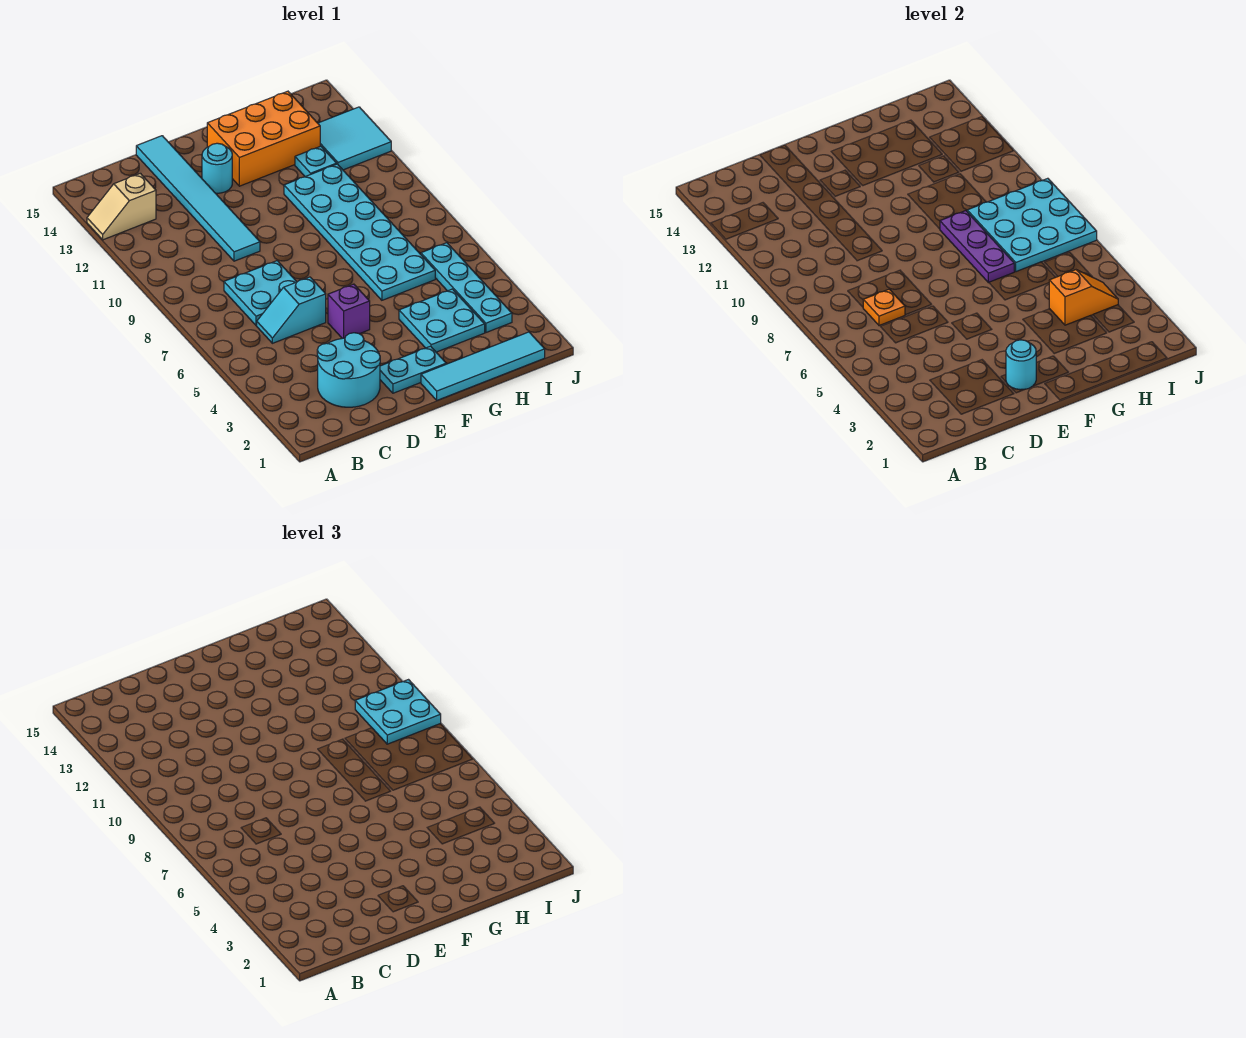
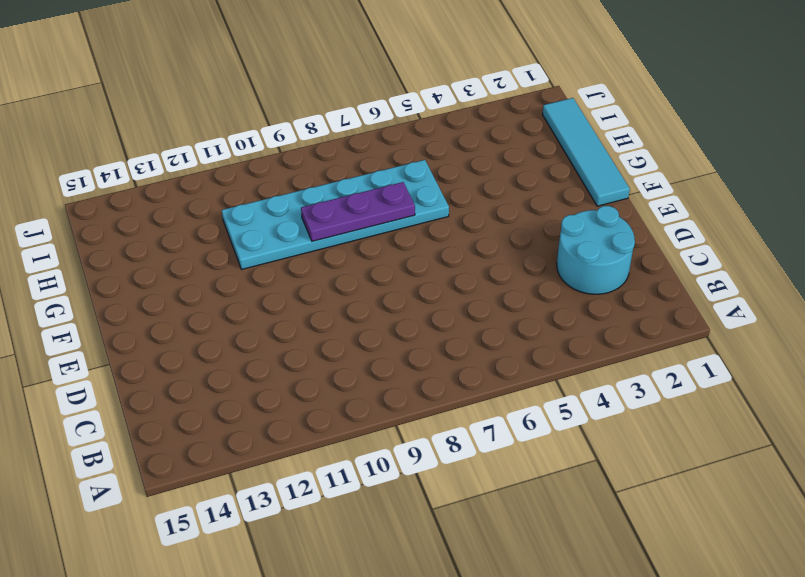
none -> tan 1x2 slope [87,173,156,240]
none -> cyan 1x2 slope [257,277,326,343]
none -> cyan 2x2 plate [224,261,297,325]

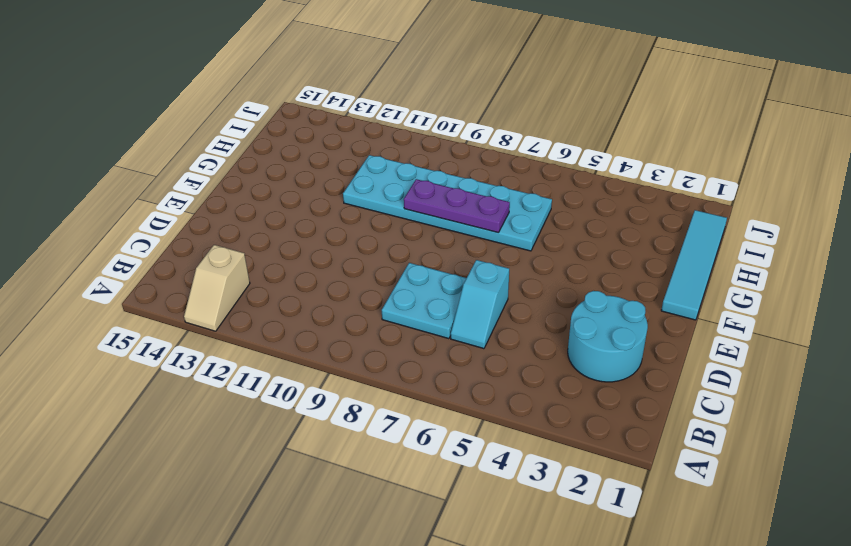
none -> cyan 1x6 tile [136,136,260,261]
none -> cyan 1x2 plate [380,346,446,393]
none -> purple 1x1 brick [328,284,370,338]

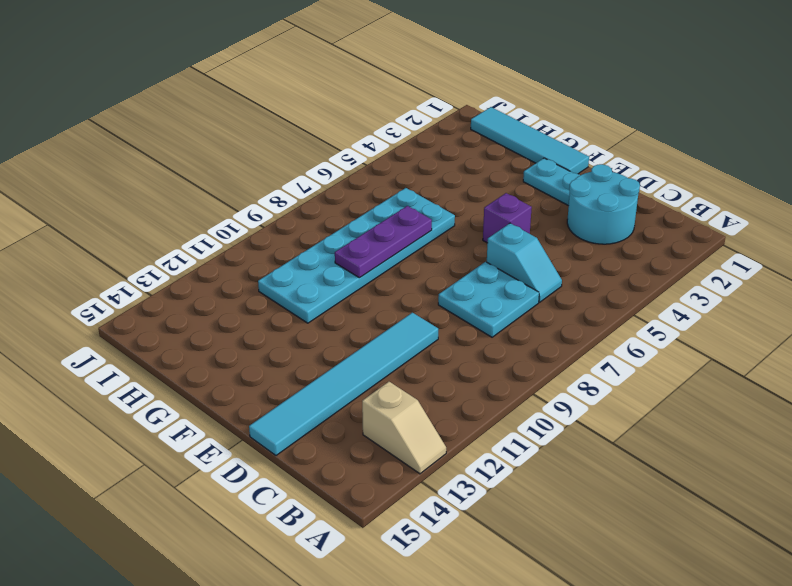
none -> cyan 1x1 round brick [202,143,232,193]
none -> orange 2x3 brick [207,91,320,186]
none -> cyan 2x2 plate [399,289,485,352]

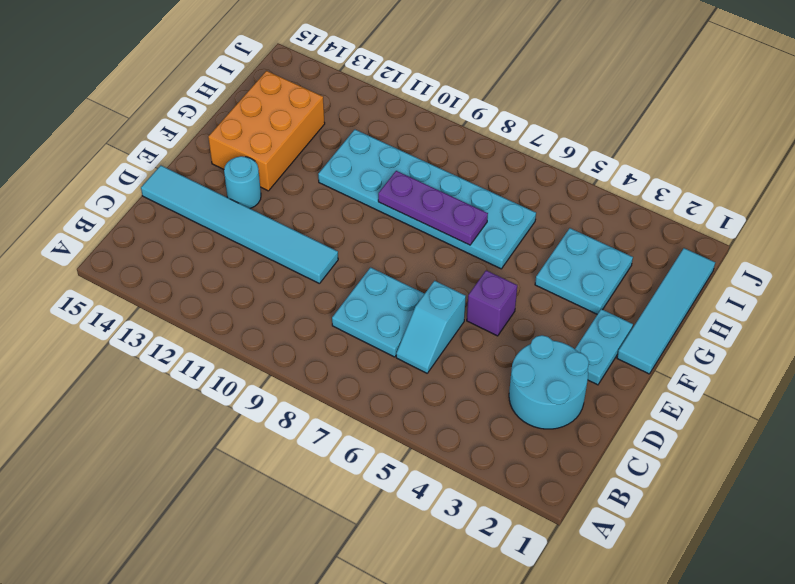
none -> tan 1x2 slope [87,173,156,240]
none -> cyan 1x1 plate [295,146,337,177]
none -> cyan 1x4 plate [421,243,512,332]

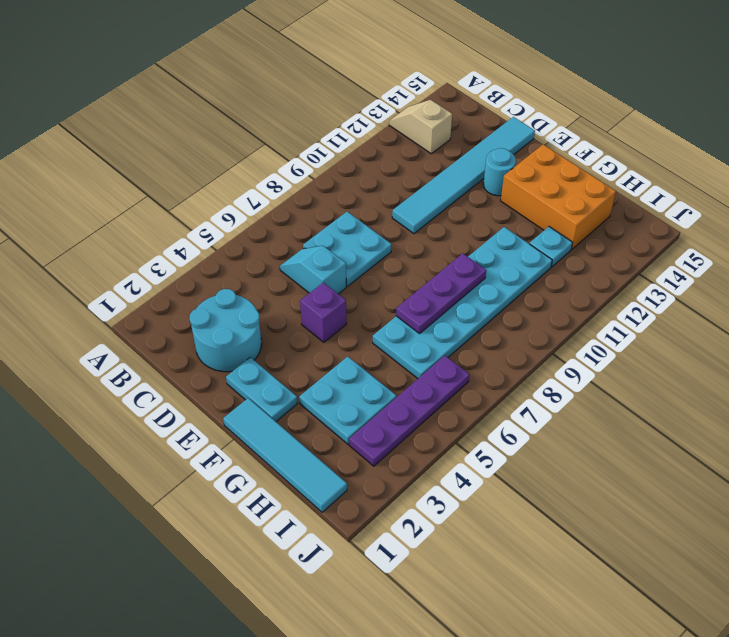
purple 1x4 plate [349,356,469,466] -> cyan 1x4 plate [421,243,512,332]
none -> cyan 2x2 tile [318,107,391,170]
none -> orange 1x1 plate [863,289,905,325]
none -> cyan 1x1 round brick [1006,340,1036,390]

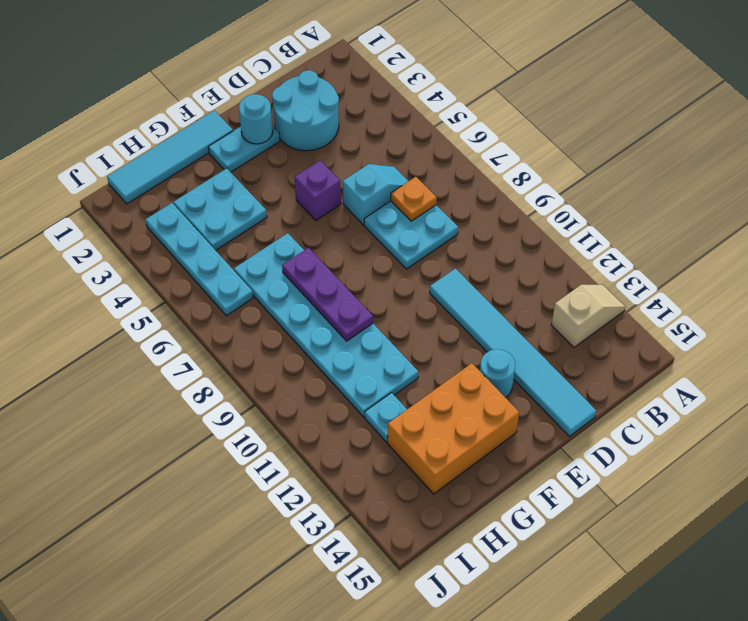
none -> cyan 2x2 tile [318,107,391,170]
none -> orange 1x2 slope [1049,270,1118,325]
none -> cyan 3x3 plate [967,178,1097,272]

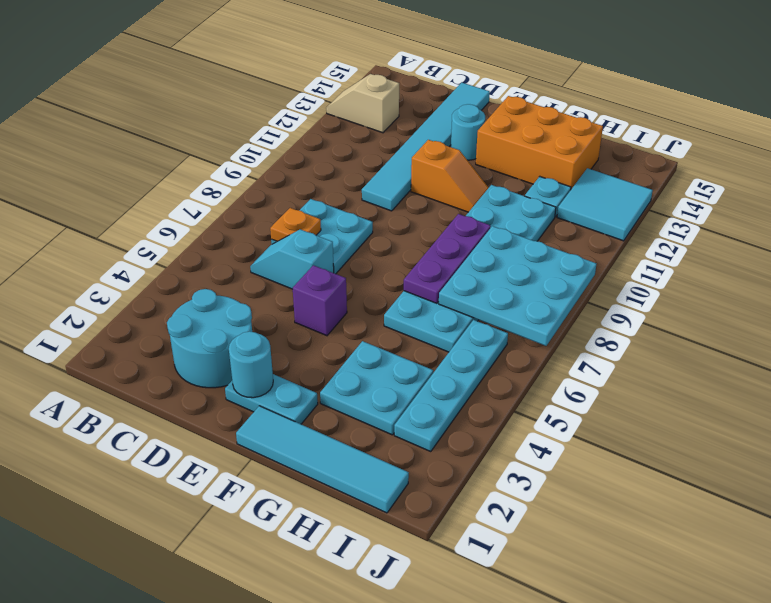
orange 1x2 slope [411,140,488,212] -> orange 1x2 slope moved to [1049,270,1118,325]
none -> cyan 2x2 plate [355,680,441,744]

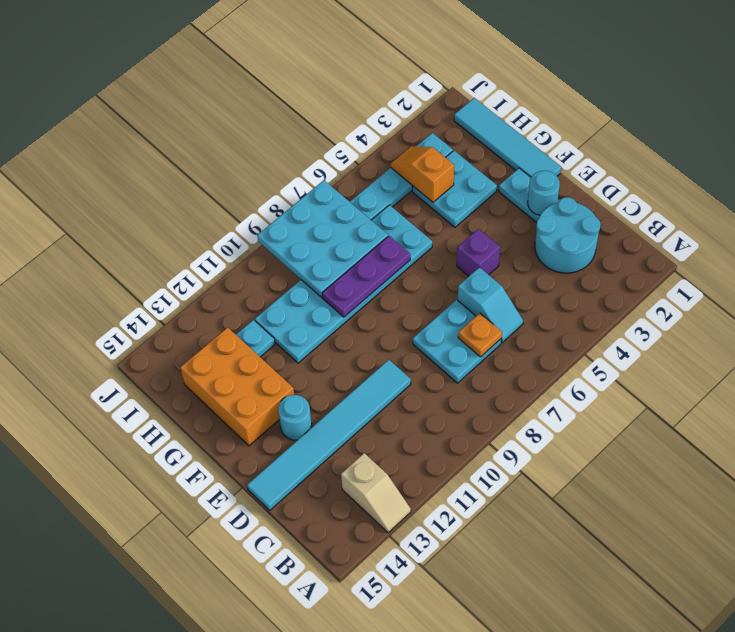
none -> cyan 2x2 tile [318,107,391,170]
none -> cyan 2x2 plate [355,680,441,744]

